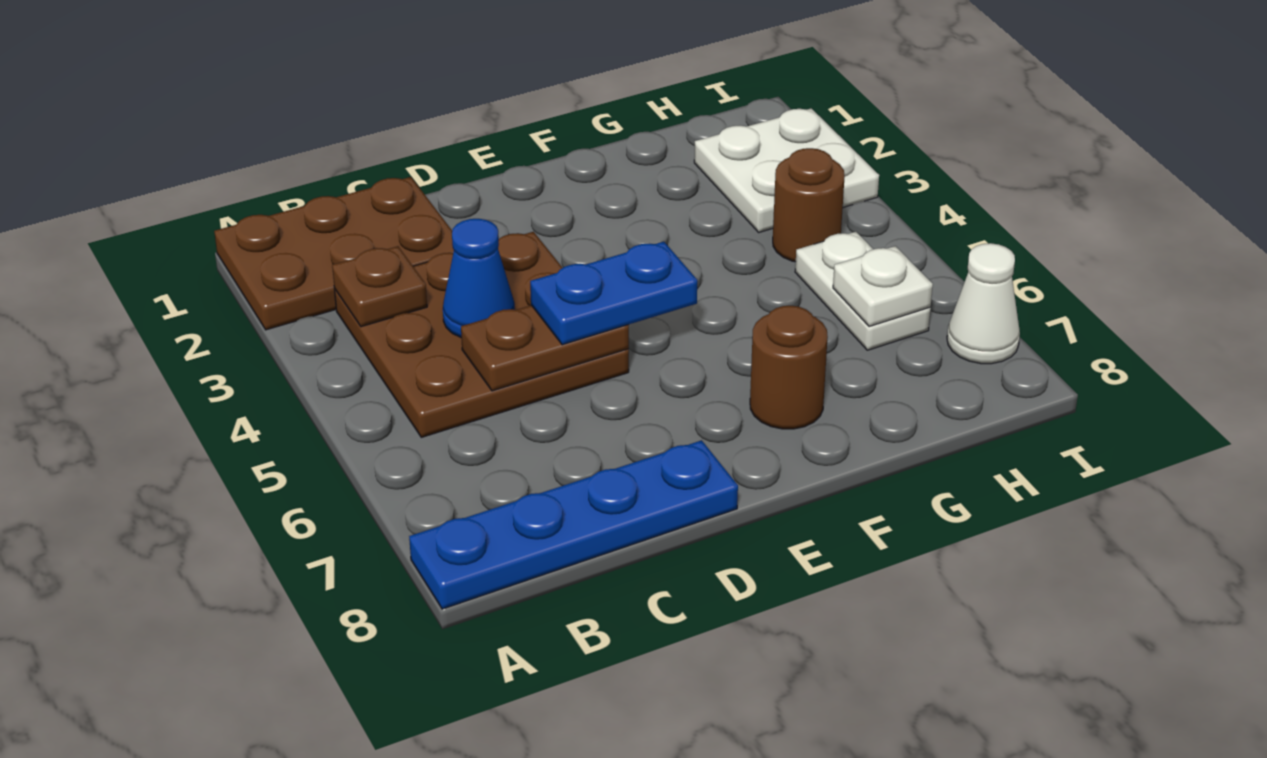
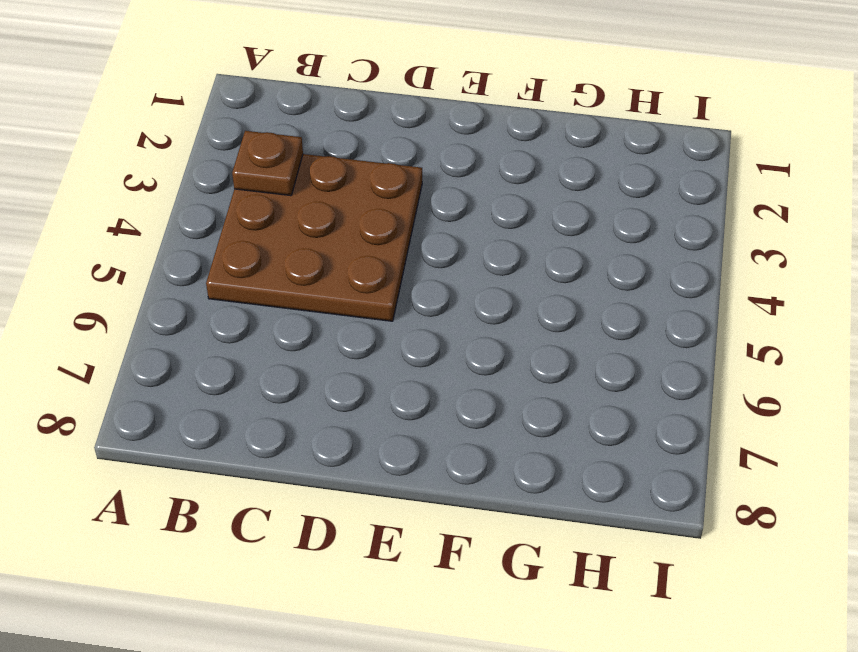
none -> brown 2x3 plate [214,177,454,330]
none -> blue 1x4 plate [409,440,738,609]
none -> brown 1x1 round brick [750,306,828,429]

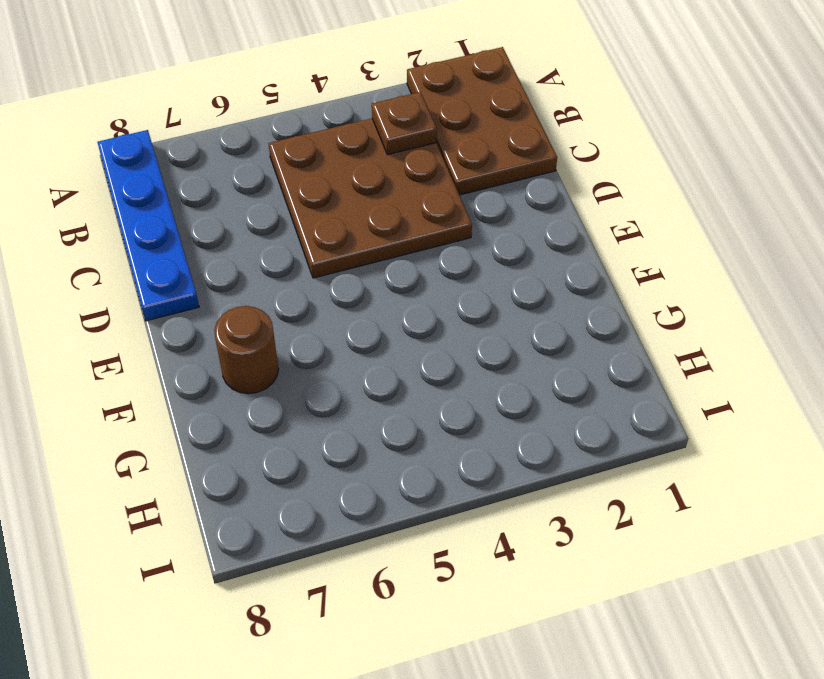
none -> white 2x2 plate [694,108,879,232]
none -> brown 1x1 round brick [773,148,845,262]
none -> white 1x2 plate [795,232,931,350]

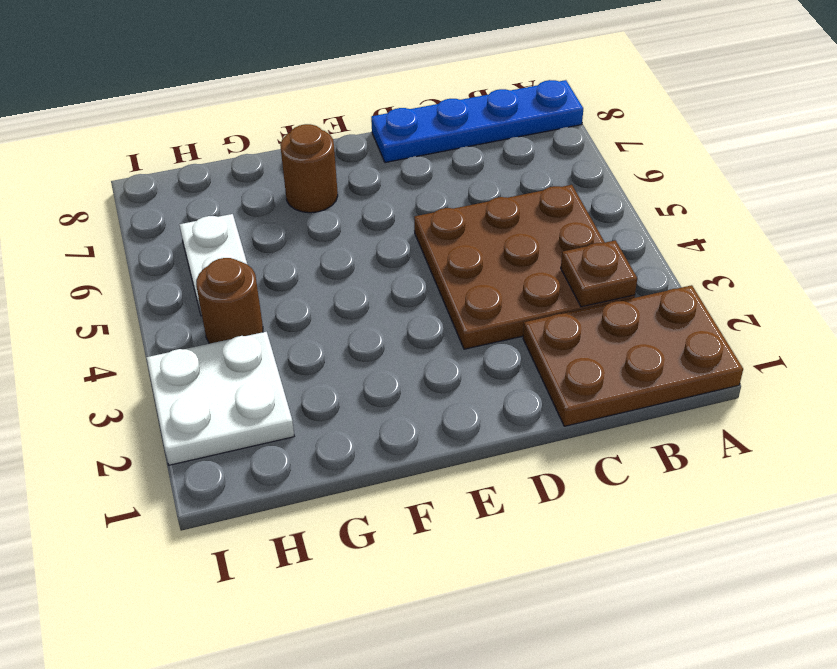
none -> white 1x1 cone [947,243,1020,364]
none -> blue 1x1 cone [443,219,515,337]
none -> brown 1x2 plate [461,305,629,391]

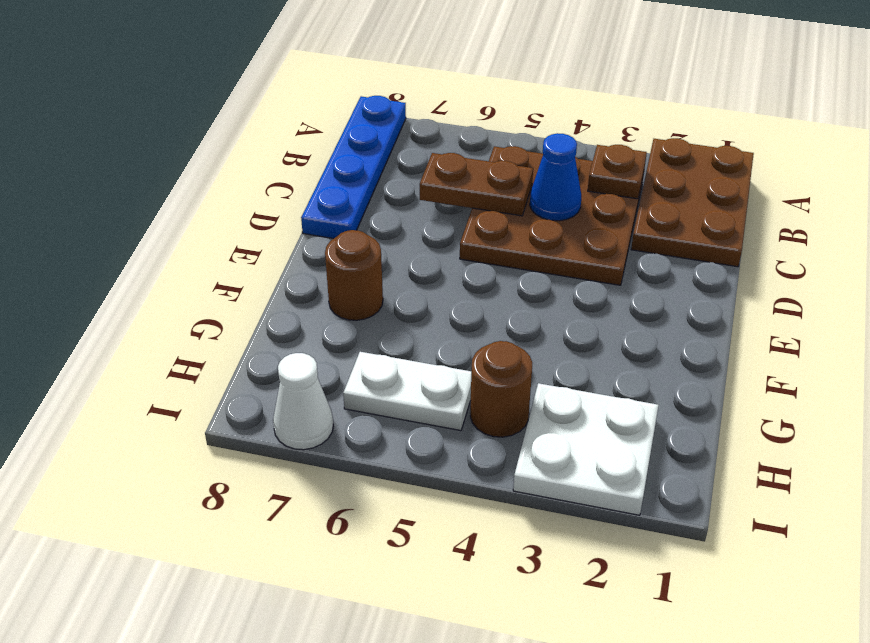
brown 1x2 plate [420,153,533,216] -> brown 1x2 plate turned to [461,305,629,391]
none -> white 1x1 plate [833,246,933,327]
none -> blue 1x2 plate [530,242,697,345]

